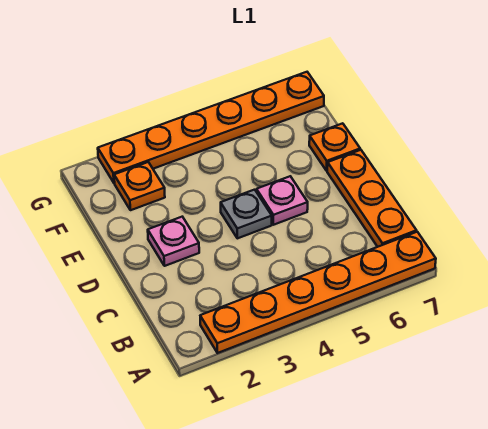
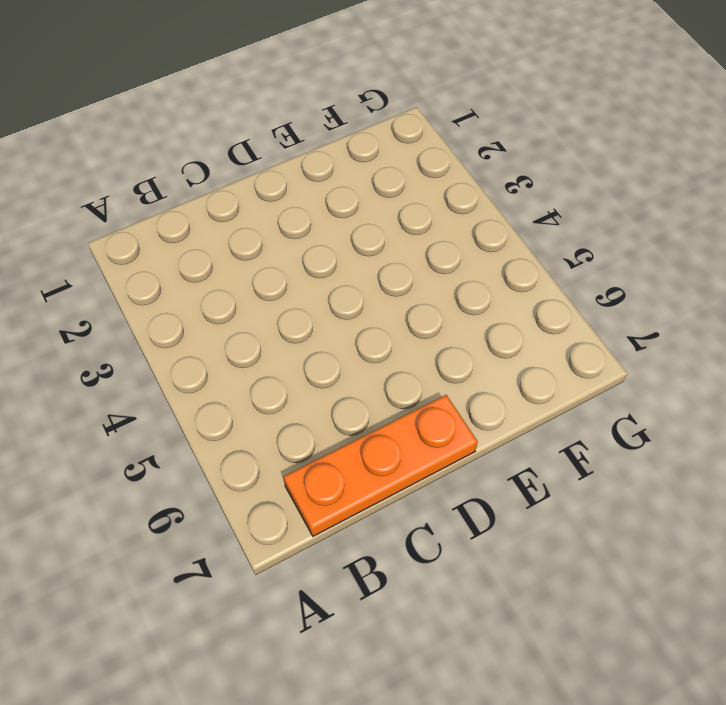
none -> orange 1x6 plate [200,232,436,353]
none -> pink 1x1 plate [148,217,199,266]

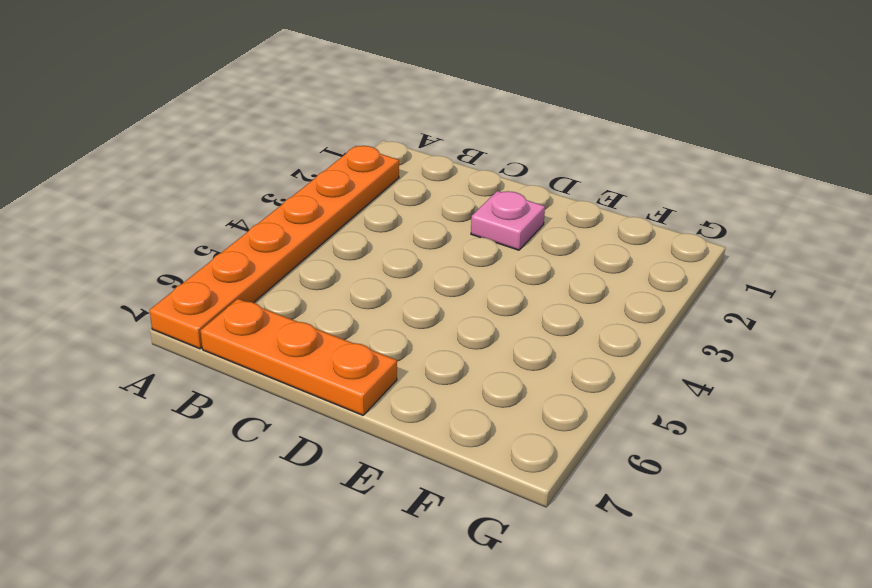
none -> grey 1x1 plate [221,190,272,238]
none -> pink 1x1 plate [256,176,308,225]

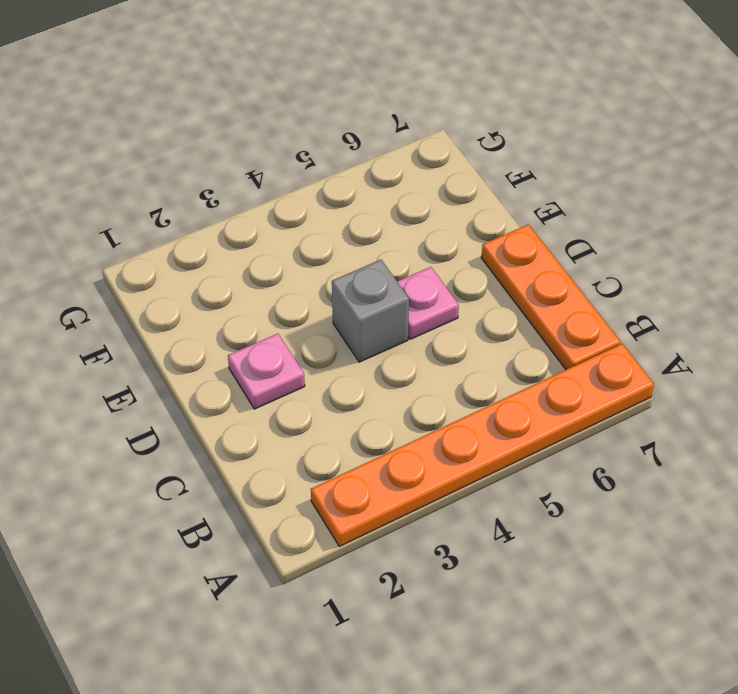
grey 1x1 brick [332,260,409,362] -> grey 1x1 plate [221,190,272,238]
none -> orange 1x1 plate [309,123,360,171]
none -> orange 1x1 plate [114,162,165,210]

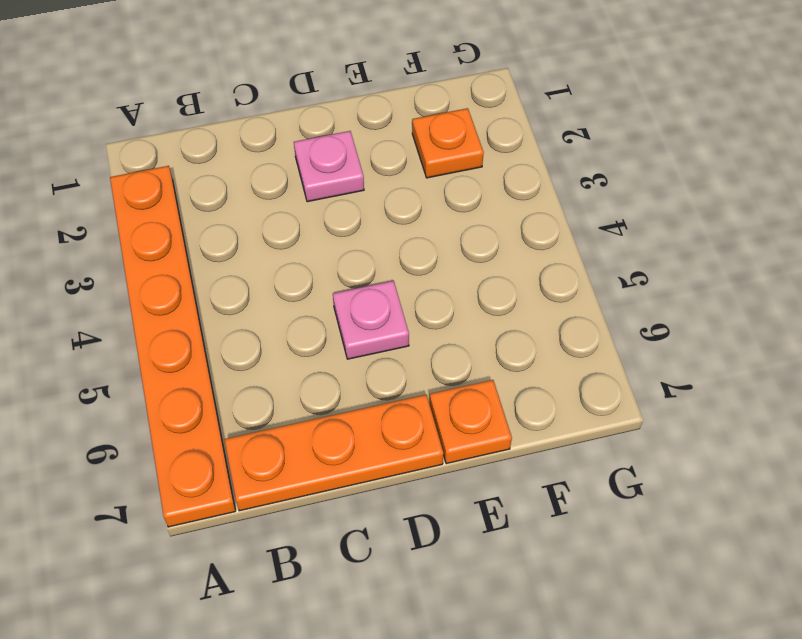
none -> grey 1x1 plate [221,190,272,238]
none -> orange 1x6 plate [98,72,324,183]

